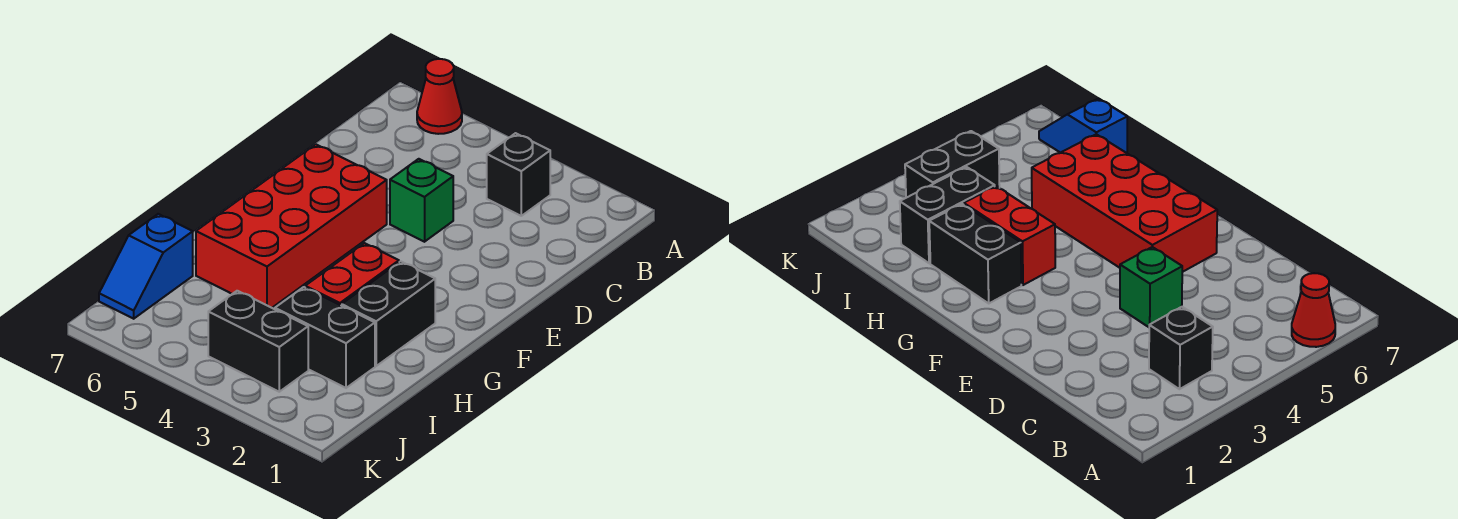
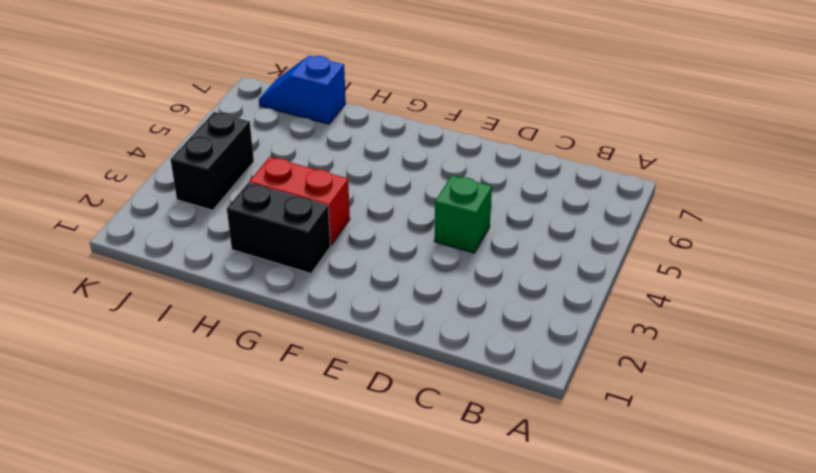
none -> red 1x1 cone [417,59,462,134]
none -> black 1x1 brick [487,133,550,216]

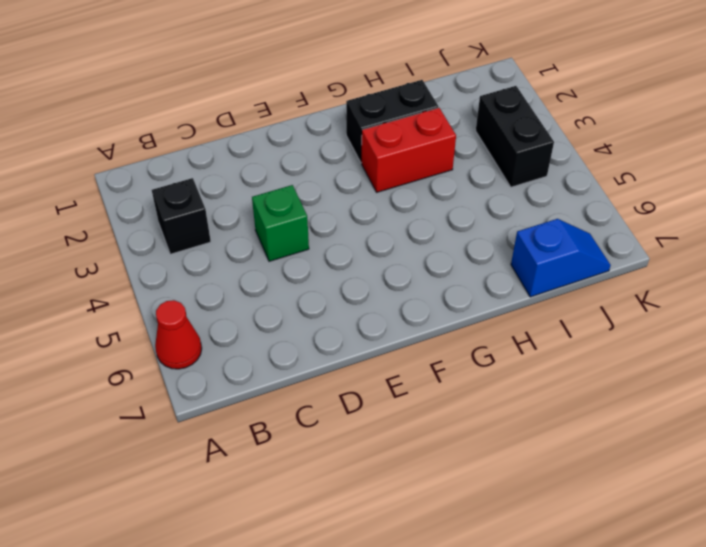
none -> red 2x4 brick [196,144,387,308]
none -> black 1x2 brick [275,287,375,388]

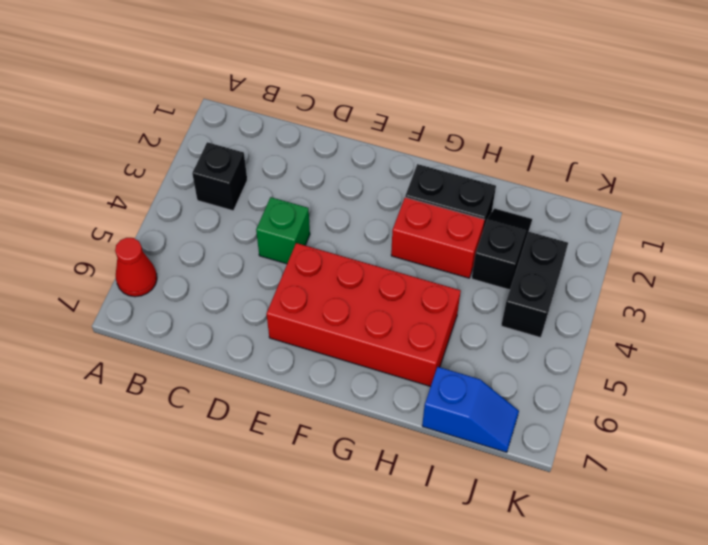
black 1x2 slope [472,209,532,290] -> black 1x2 brick [275,287,375,388]

